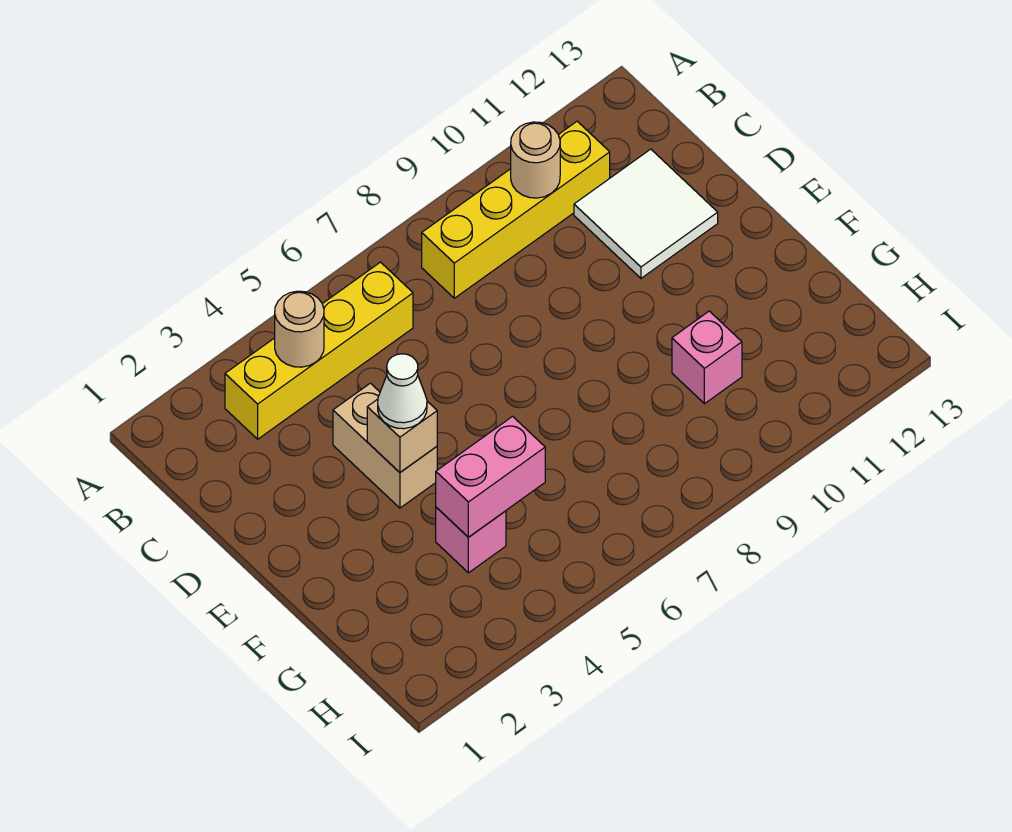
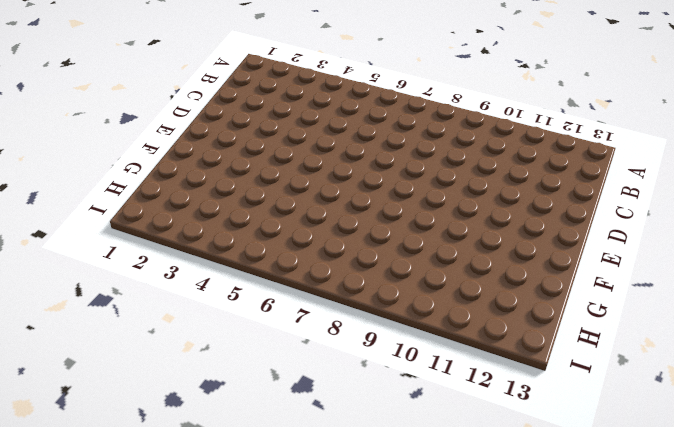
none -> yellow 1x4 brick [225,262,413,439]
none -> yellow 1x4 brick [422,121,610,298]

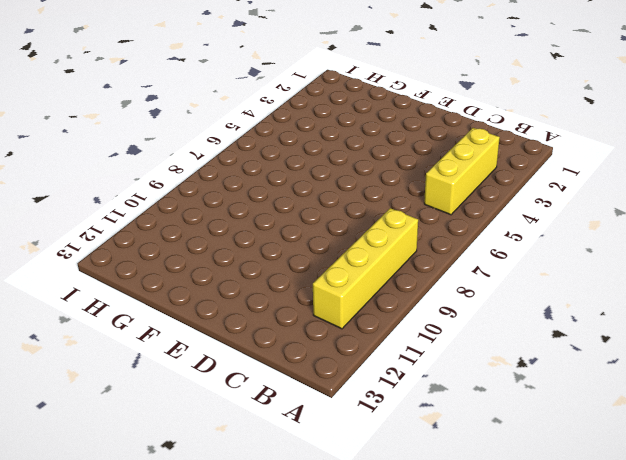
yellow 1x3 brick [424,128,500,215] -> yellow 1x4 brick [225,262,413,439]
none -> white 2x2 tile [574,149,718,278]
none -> tan 1x2 brick [333,383,437,508]

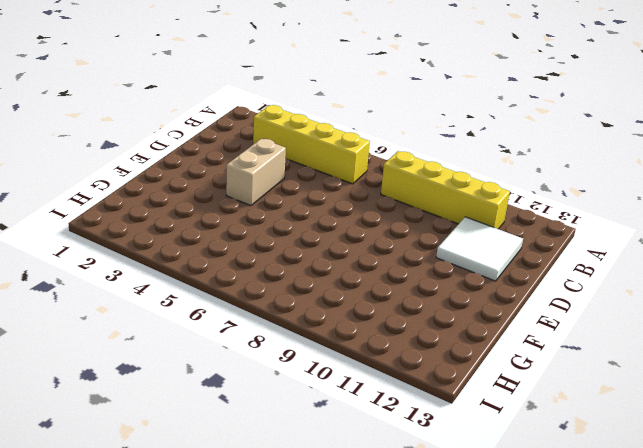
none -> pink 1x1 brick [436,507,506,573]
none -> pink 1x1 brick [672,311,742,404]

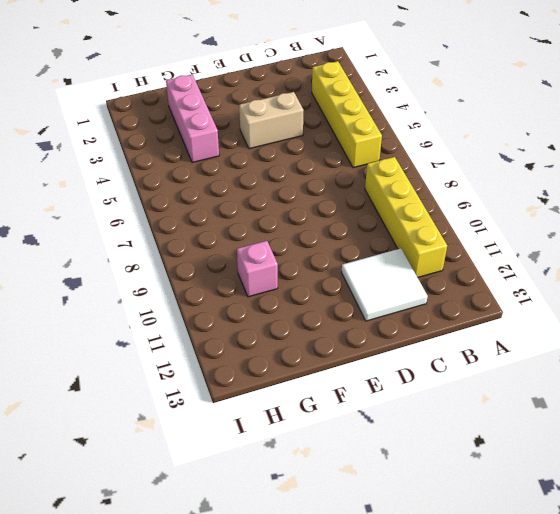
pink 1x3 brick [166,75,219,163] -> pink 1x1 brick [436,507,506,573]
none -> tan 1x1 round brick [275,291,324,367]
none -> tan 1x1 round brick [511,122,560,198]

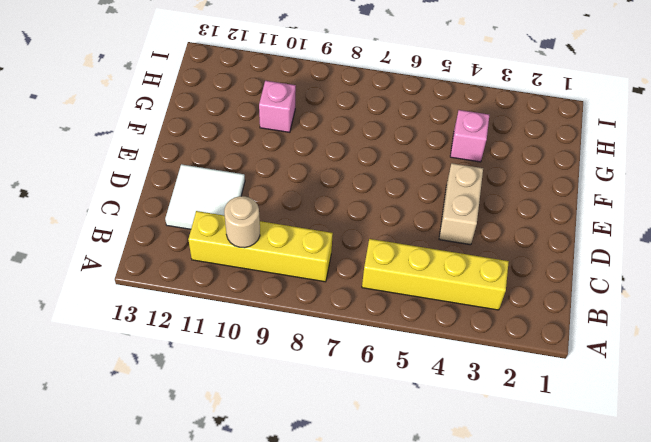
none -> tan 1x1 round brick [275,291,324,367]
none -> tan 1x1 brick [367,399,437,472]

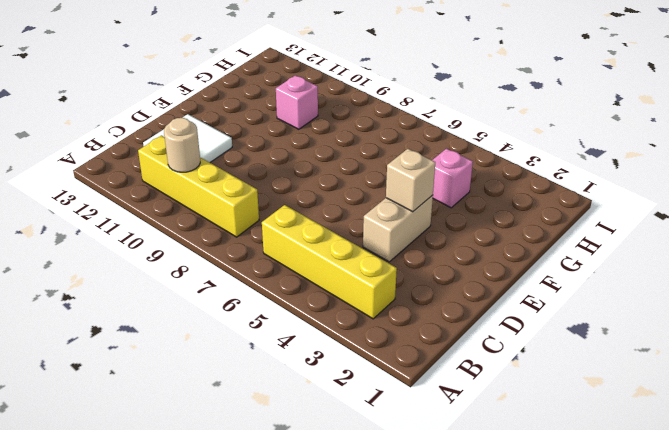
none -> tan 1x1 round brick [275,291,324,367]
none -> pink 1x2 brick [436,416,545,537]

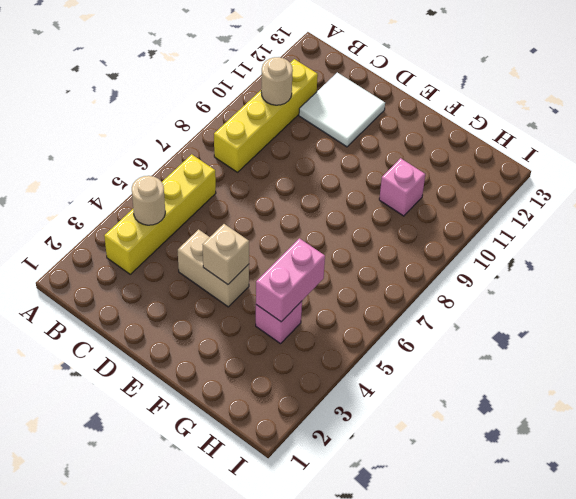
none -> white 1x1 cone [378,354,427,429]

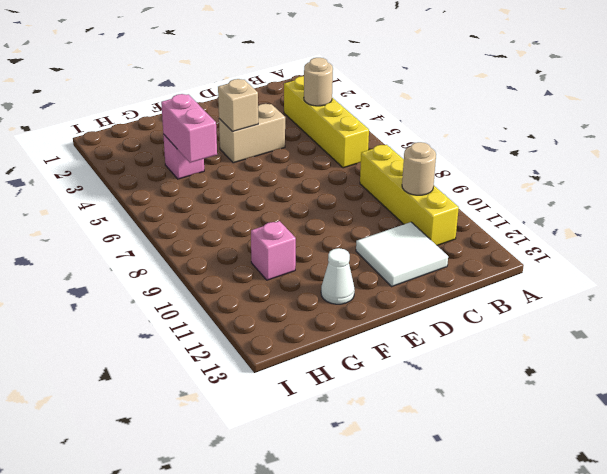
white 1x1 cone [321,248,355,304] -> white 1x1 cone moved to [378,354,427,429]

